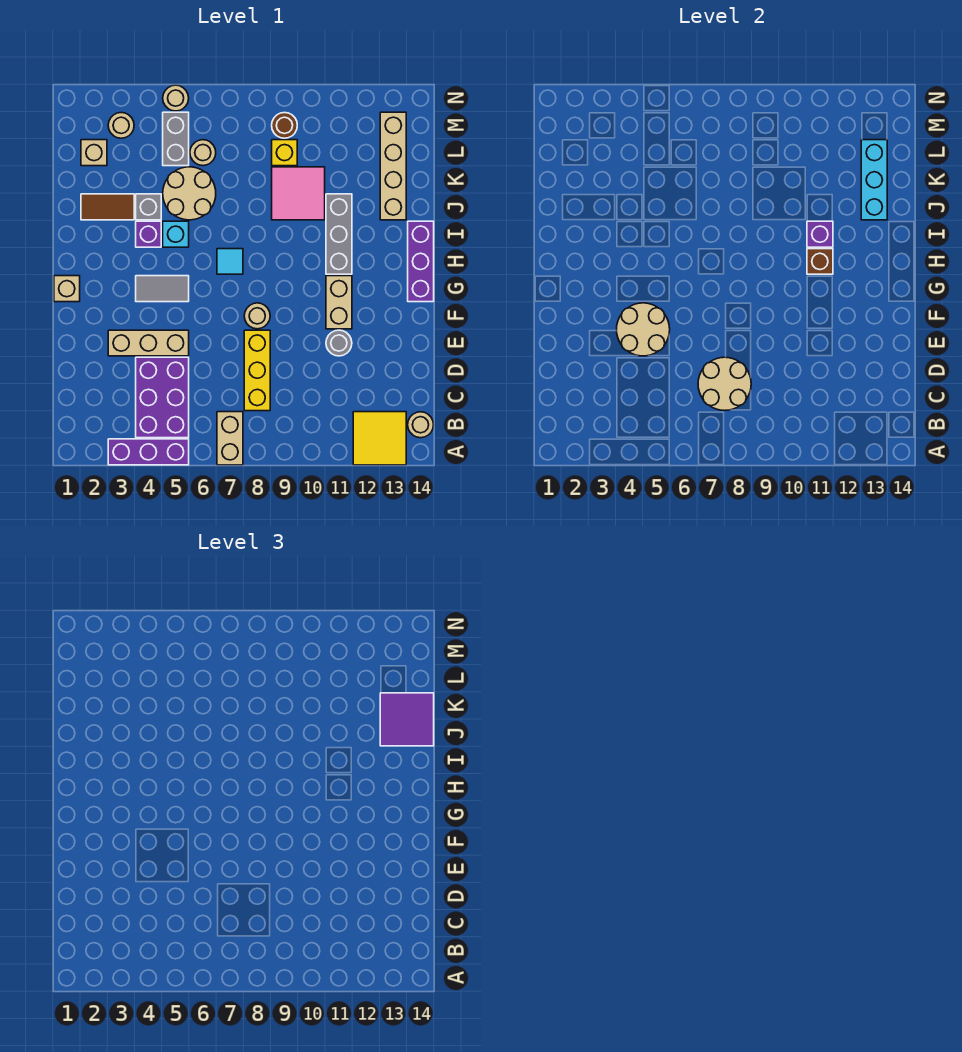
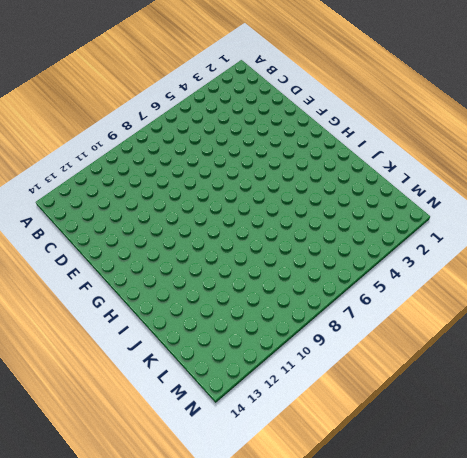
none -> purple 1x3 brick [108,439,189,465]
none -> tan 1x2 brick [217,412,243,465]
none -> yellow 2x2 tile [353,412,406,465]
none -> purple 2x3 brick [136,357,189,438]

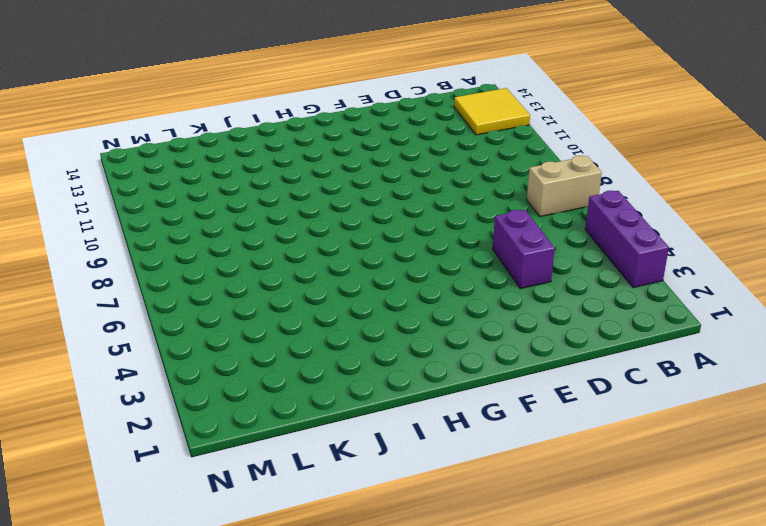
purple 1x2 brick [493,210,555,289] -> purple 2x3 brick [136,357,189,438]
none -> tan 1x1 round brick [408,412,433,438]
none -> yellow 1x3 brick [244,330,270,411]
none -> tan 1x3 brick [108,330,189,356]
none -> grey 1x1 round brick [326,330,352,356]

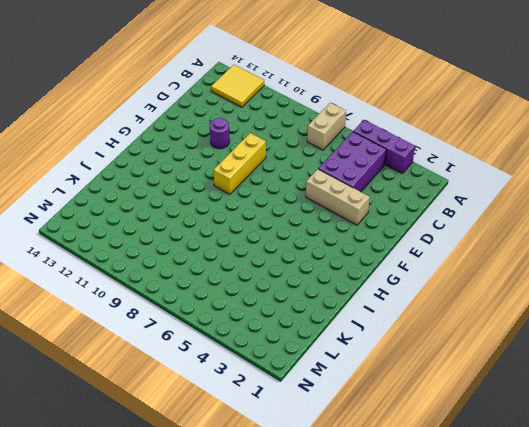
yellow 1x3 brick [214,133,266,194] -> yellow 1x3 brick moved to [244,330,270,411]
purple 1x1 round brick [210,118,230,149] -> grey 1x1 round brick [326,330,352,356]
none -> tan 1x1 round brick [408,412,433,438]
none -> tan 1x1 round brick [244,303,270,329]
none -> tan 1x2 brick [326,276,352,329]
none -> tan 1x1 brick [54,276,80,302]

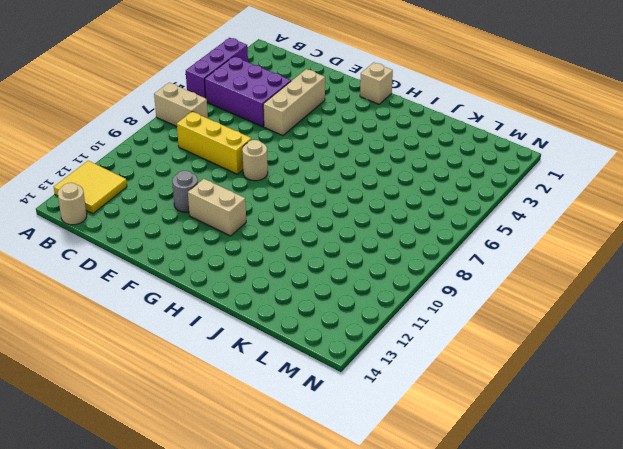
none -> grey 1x2 tile [136,276,189,302]
none -> purple 1x3 brick [408,221,434,302]
none -> cyan 1x1 tile [217,249,243,274]
none -> grey 1x3 brick [326,194,352,274]

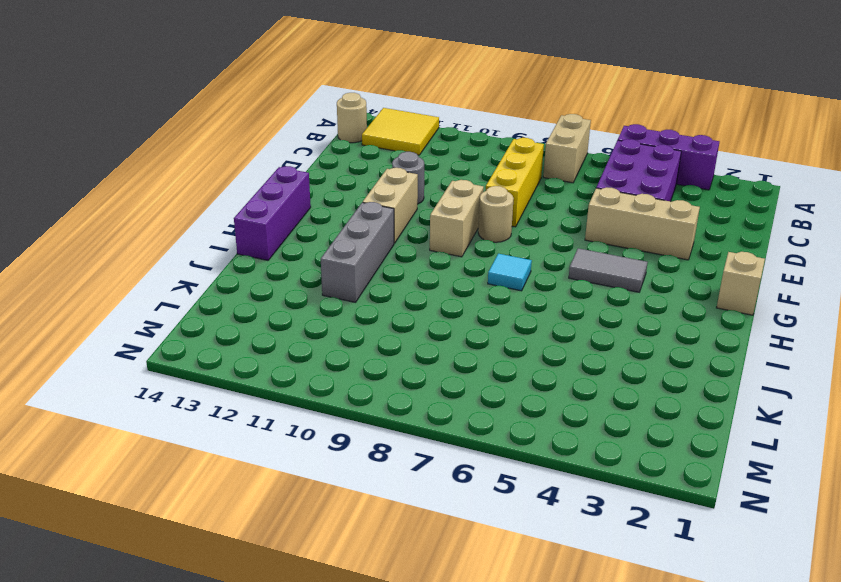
tan 1x2 brick [430,180,484,257] -> none
none -> purple 1x1 brick [136,221,161,247]
none -> cyan 1x1 brick [163,221,189,247]
none -> brown 1x2 tile [81,194,134,220]
none -> grey 1x1 brick [136,194,161,220]

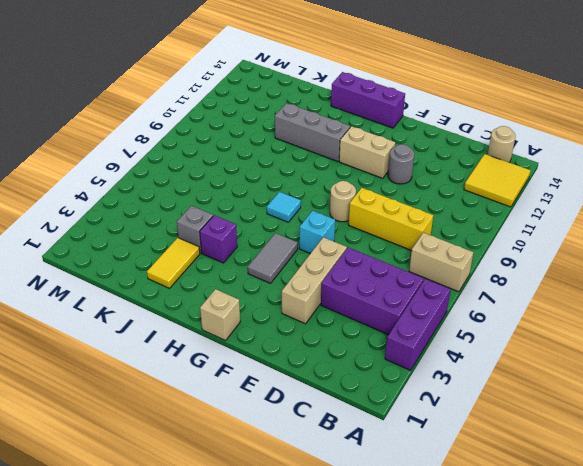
cyan 1x1 brick [299,211,335,254] -> cyan 1x1 brick moved to [163,221,189,247]
yellow 1x2 tile [147,238,200,288] -> brown 1x2 tile [81,194,134,220]
none -> tan 2x2 round brick [163,167,216,220]
none -> pink 2x2 tile [272,167,325,220]
none -> tan 1x4 brick [380,112,406,220]
none -> tan 1x1 brick [81,140,107,166]

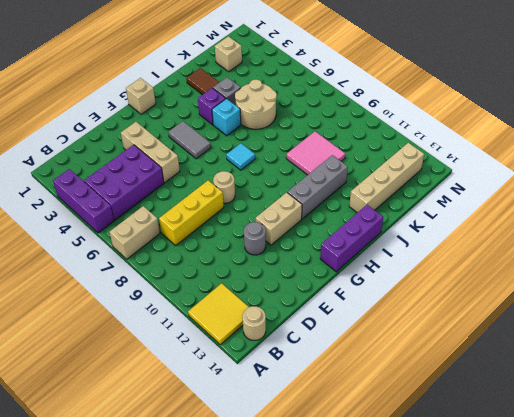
none -> grey 1x2 brick [163,112,189,166]
none -> tan 1x1 round brick [190,140,216,166]
none -> yellow 1x1 brick [272,140,297,166]
none -> tan 1x1 round brick [108,113,134,138]

